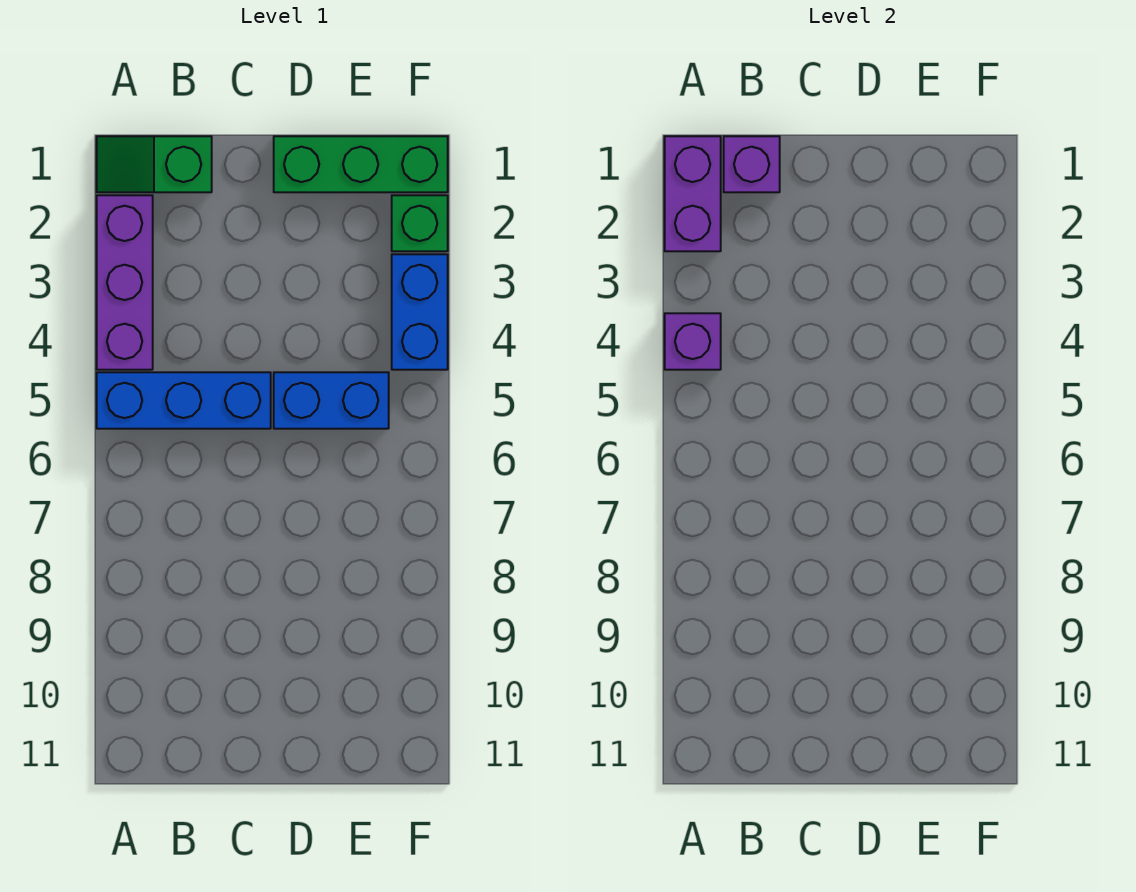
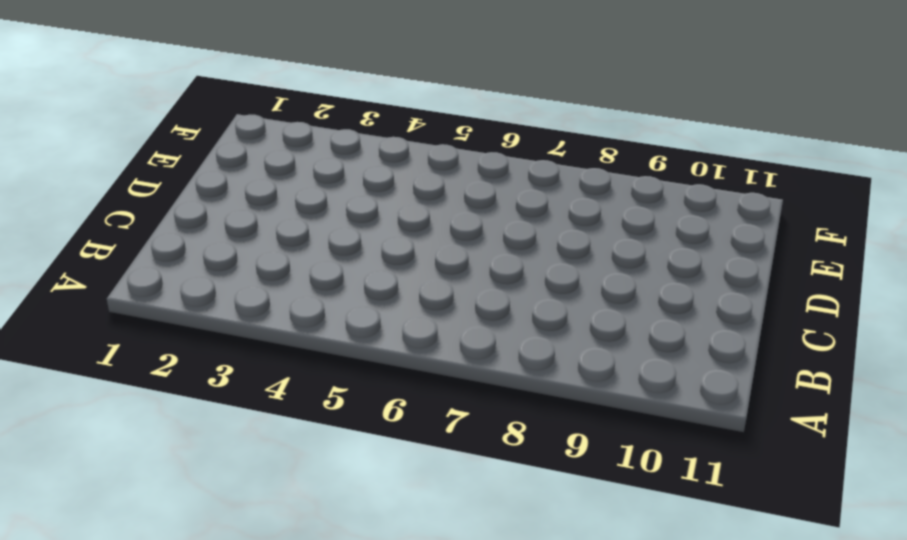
none -> green 1x2 slope [97,136,212,192]
none -> purple 1x3 brick [97,195,153,370]

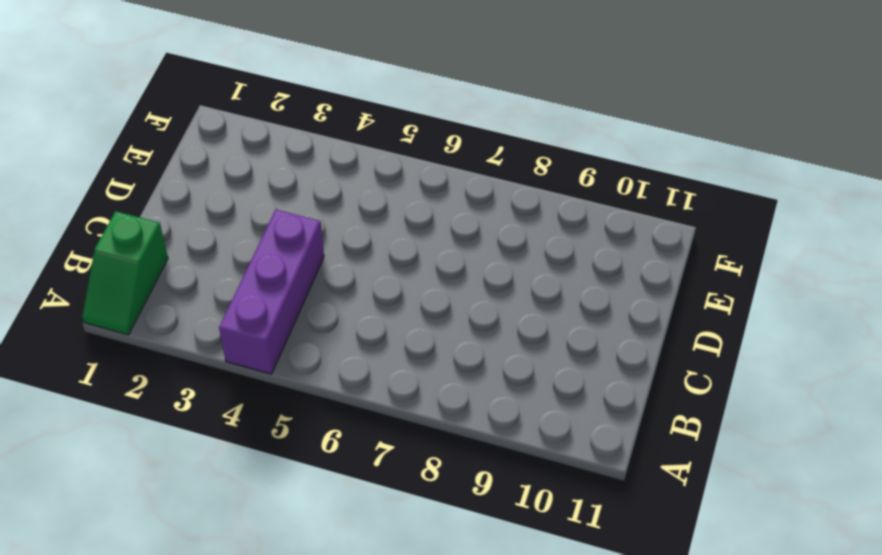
purple 1x3 brick [219,210,324,374] -> purple 1x3 brick turned to [97,195,153,370]
none -> blue 1x3 brick [97,372,271,429]
none -> green 1x3 brick [274,136,448,192]

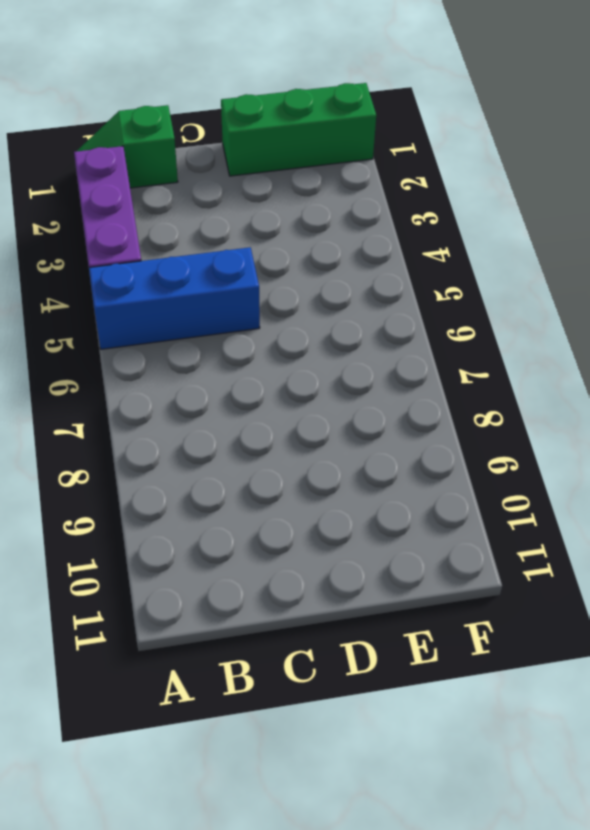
none -> blue 1x2 brick [274,372,389,429]
none -> green 1x1 brick [392,195,448,251]

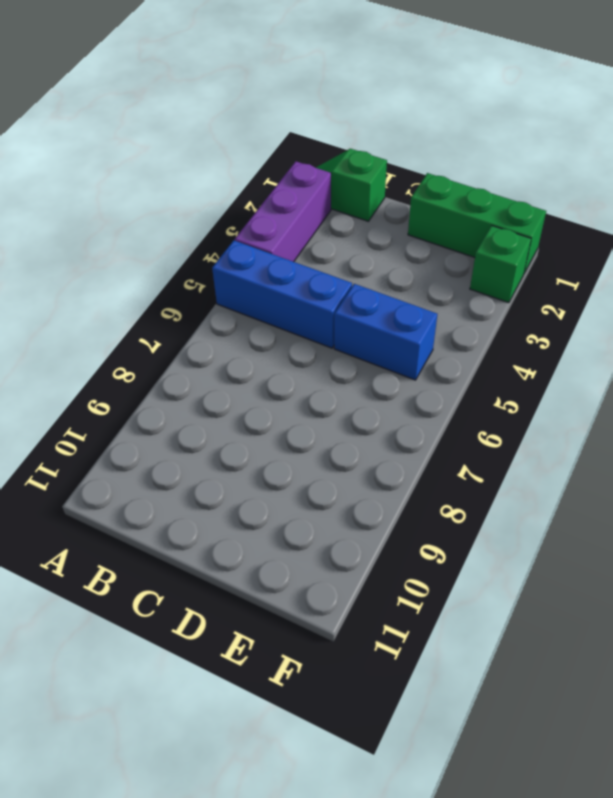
none -> blue 1x2 brick [392,254,448,370]
none -> purple 1x2 brick [665,136,721,251]

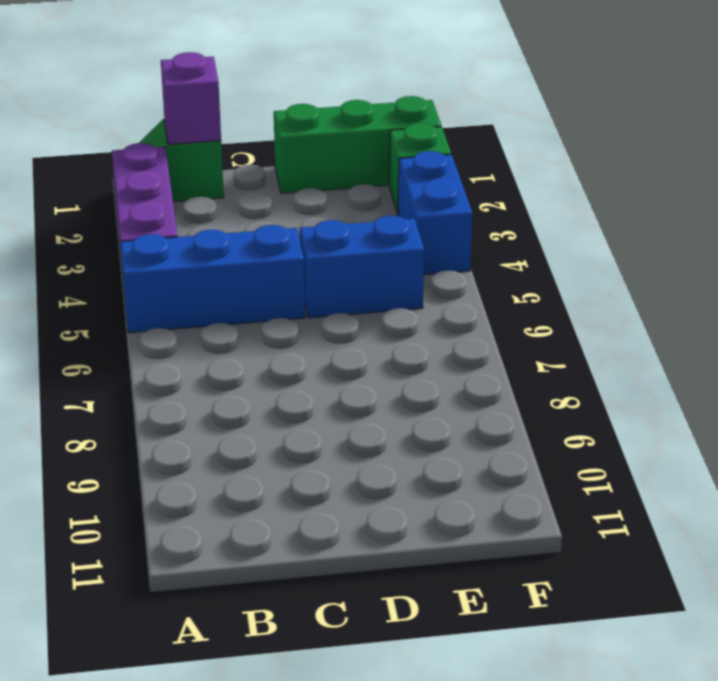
none -> purple 1x2 brick [665,136,721,251]
none -> purple 1x1 brick [665,313,721,370]

